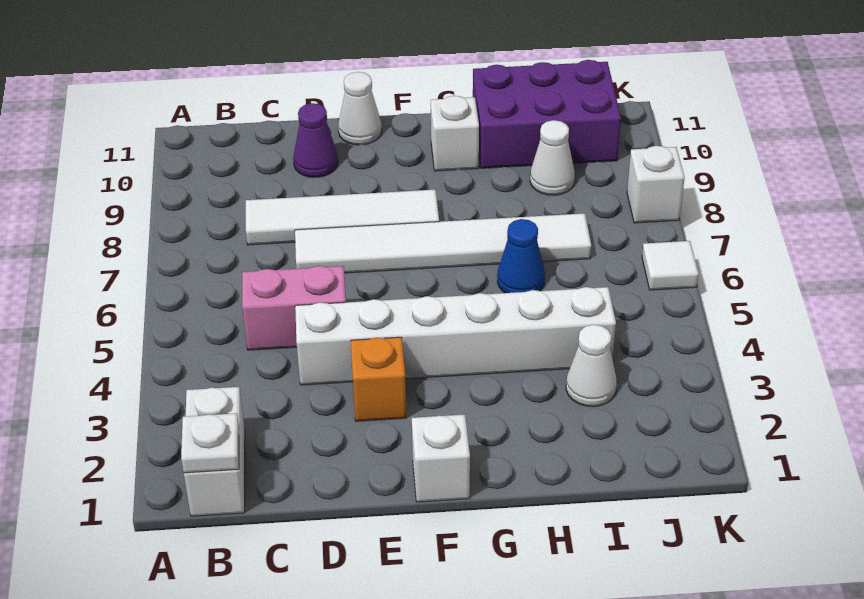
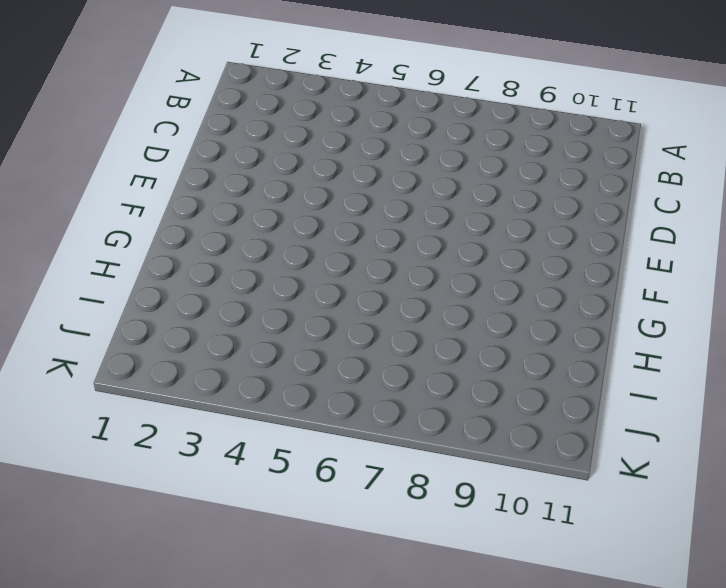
none -> white 1x2 brick [184,387,245,516]
none -> pink 1x2 brick [242,266,346,350]
none -> white 1x4 tile [246,190,439,245]

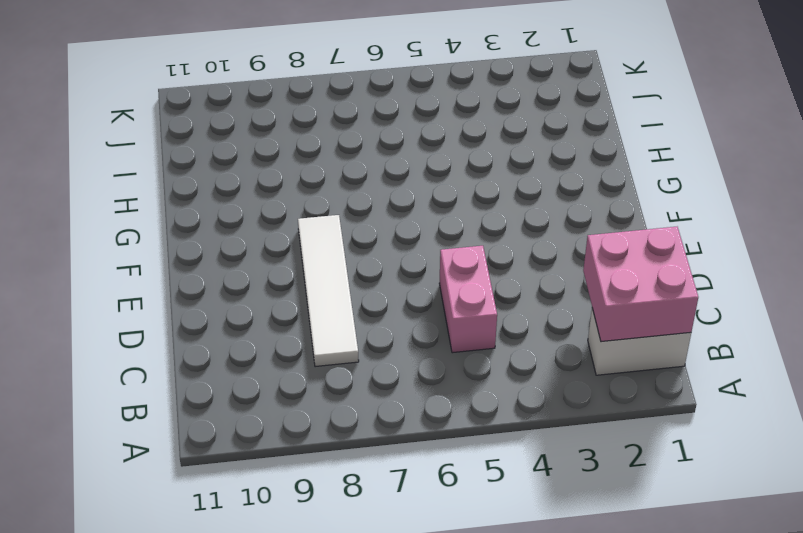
pink 2x2 brick [583,227,698,342] -> white 1x1 plate [181,413,239,473]
none -> white 1x6 brick [295,287,616,385]
none -> white 1x6 tile [295,213,591,273]
none -> purple 1x1 cone [293,103,338,177]

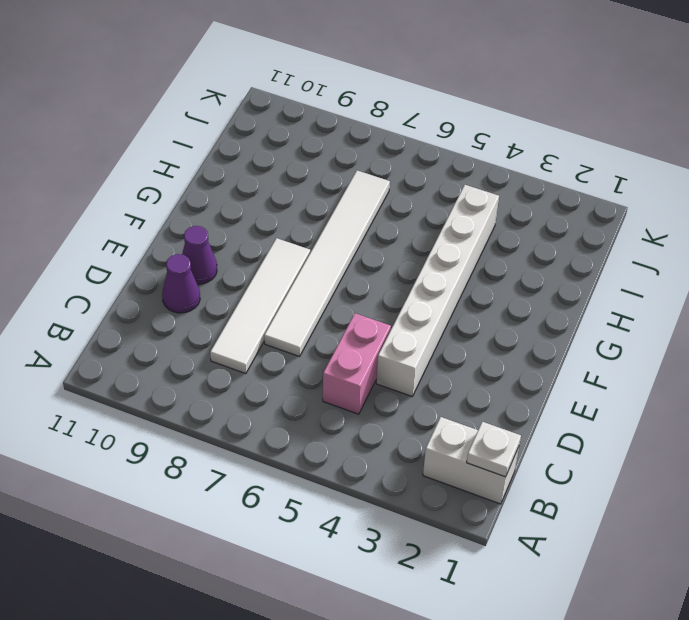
purple 1x1 cone [182,226,217,284] -> none
none -> orange 1x1 brick [351,337,406,421]
none -> white 1x1 cone [338,72,382,145]
none -> white 1x1 brick [412,415,470,502]

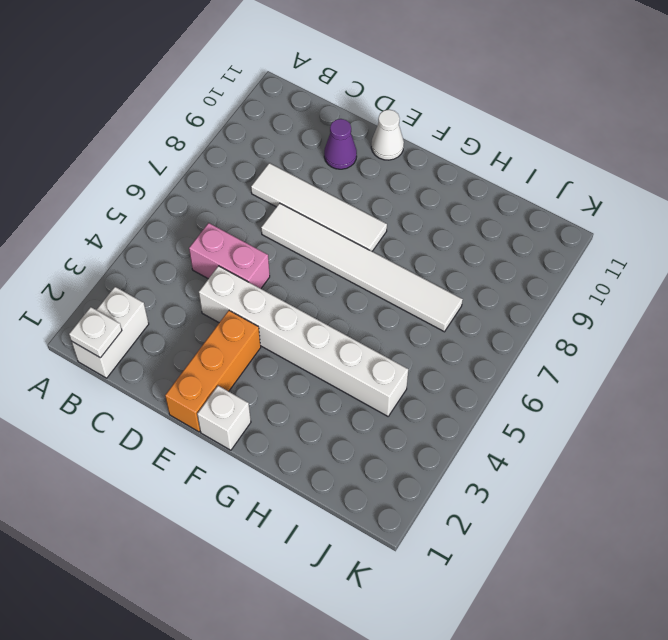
orange 1x3 brick [165,311,261,432] -> orange 1x1 brick [351,337,406,421]
none -> white 1x1 brick [431,96,479,171]
none -> blue 1x1 cone [497,219,545,293]
none -> purple 2x3 brick [473,60,621,168]

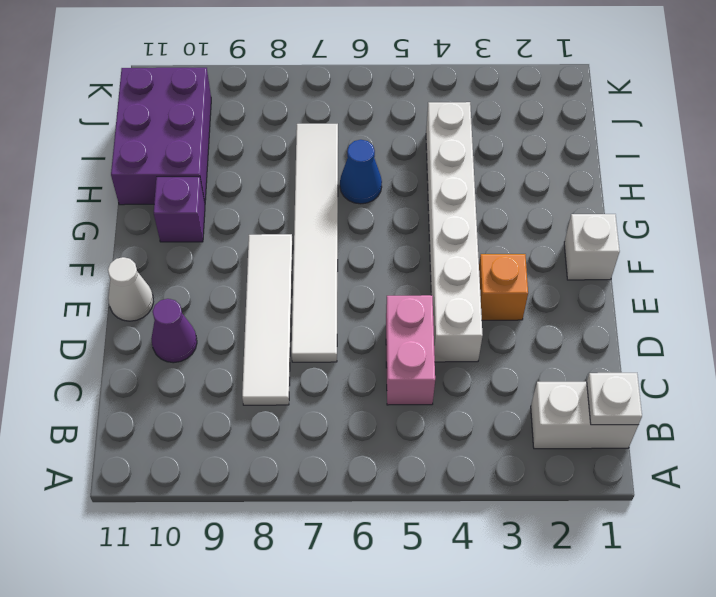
purple 1x1 brick [154,176,205,242] -> white 1x1 brick [431,96,479,171]
none -> white 1x1 cone [566,325,617,407]
none -> white 1x1 cone [530,120,575,195]
none -> white 1x1 tile [642,241,699,290]

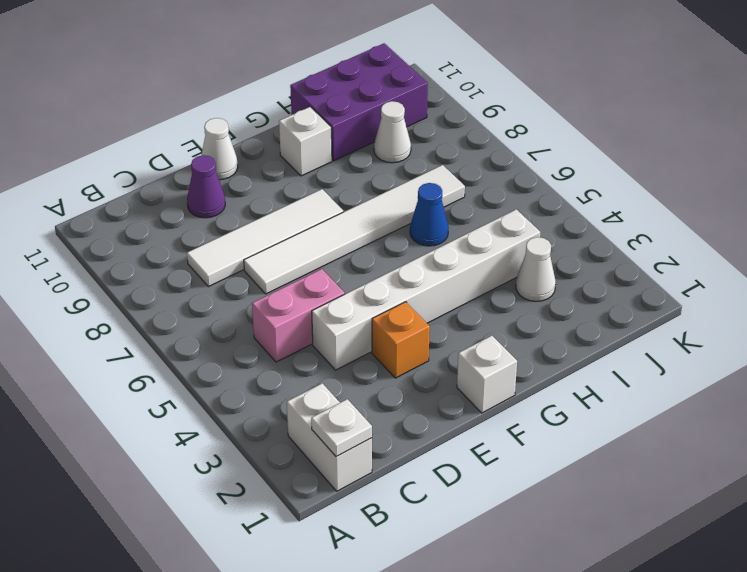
none -> white 1x1 tile [642,241,699,290]
none -> white 1x1 brick [627,146,685,223]

